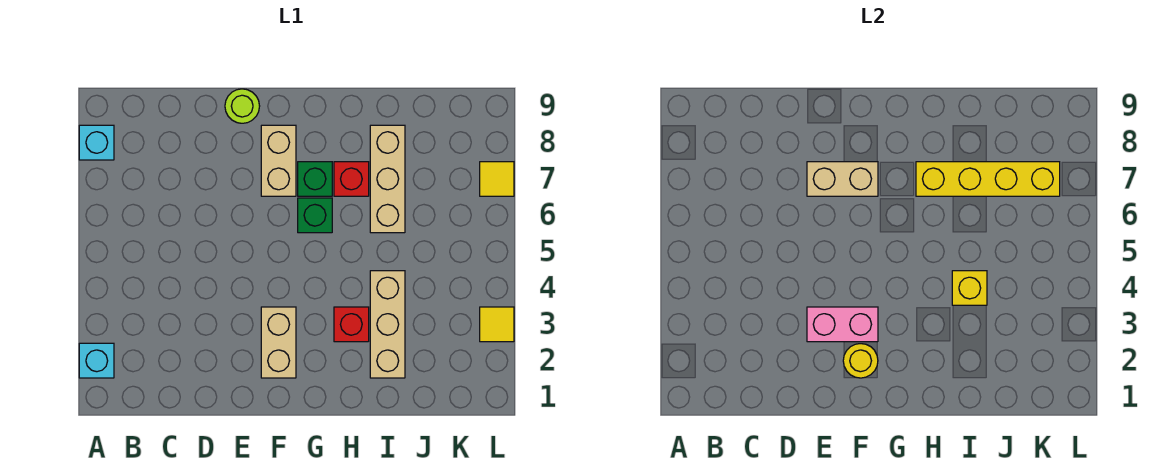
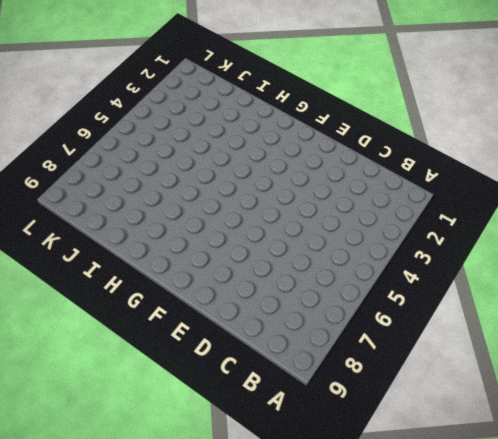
none -> cyan 1x1 brick [79,343,114,378]
none -> cyan 1x1 brick [79,125,114,160]
none -> lime 1x1 round brick [225,89,260,123]

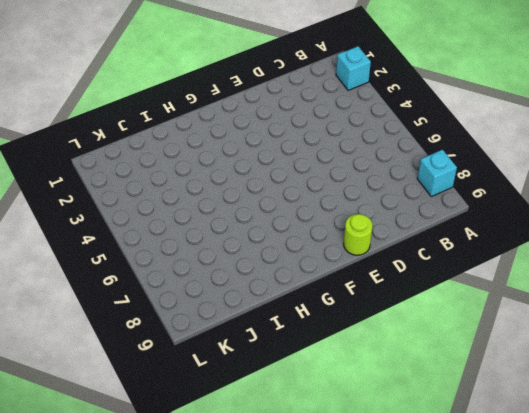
none -> tan 1x2 brick [261,307,296,378]
none -> tan 1x2 brick [261,125,296,196]
none -> green 1x1 brick [298,198,332,233]

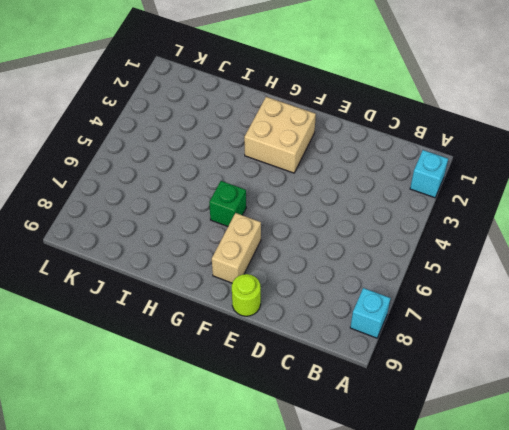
tan 2x2 brick [244,97,316,173] -> tan 1x2 brick [261,307,296,378]
none -> green 1x1 brick [298,162,332,196]
none -> red 1x1 brick [334,307,369,342]
none -> red 1x1 brick [334,162,369,196]

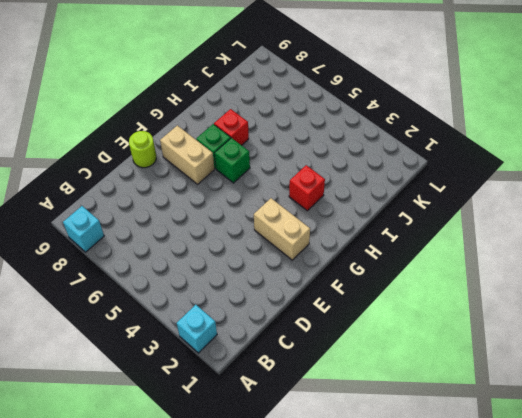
none -> tan 1x3 brick [370,271,405,378]
none -> tan 1x3 brick [370,125,405,233]
none -> yellow 1x1 tile [480,307,514,342]

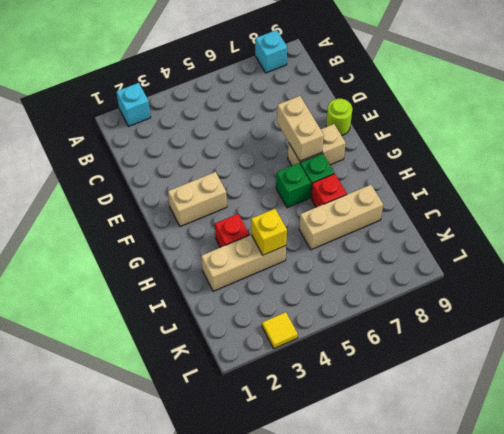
none -> yellow 1x1 tile [480,162,514,196]
none -> pink 1x2 brick [807,307,878,342]
none -> yellow 1x1 round brick [843,344,878,378]

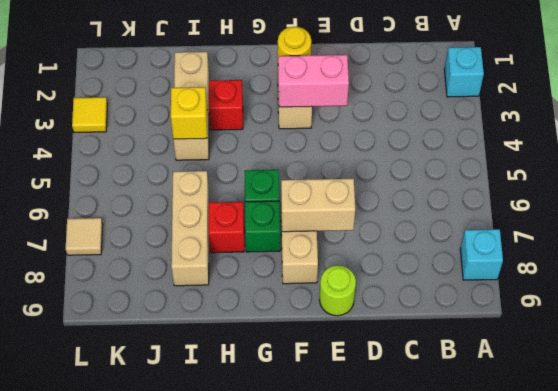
tan 1x1 tile [66,218,103,255] -> yellow 1x1 tile [480,162,514,196]
none -> yellow 1x4 brick [916,162,1060,196]

